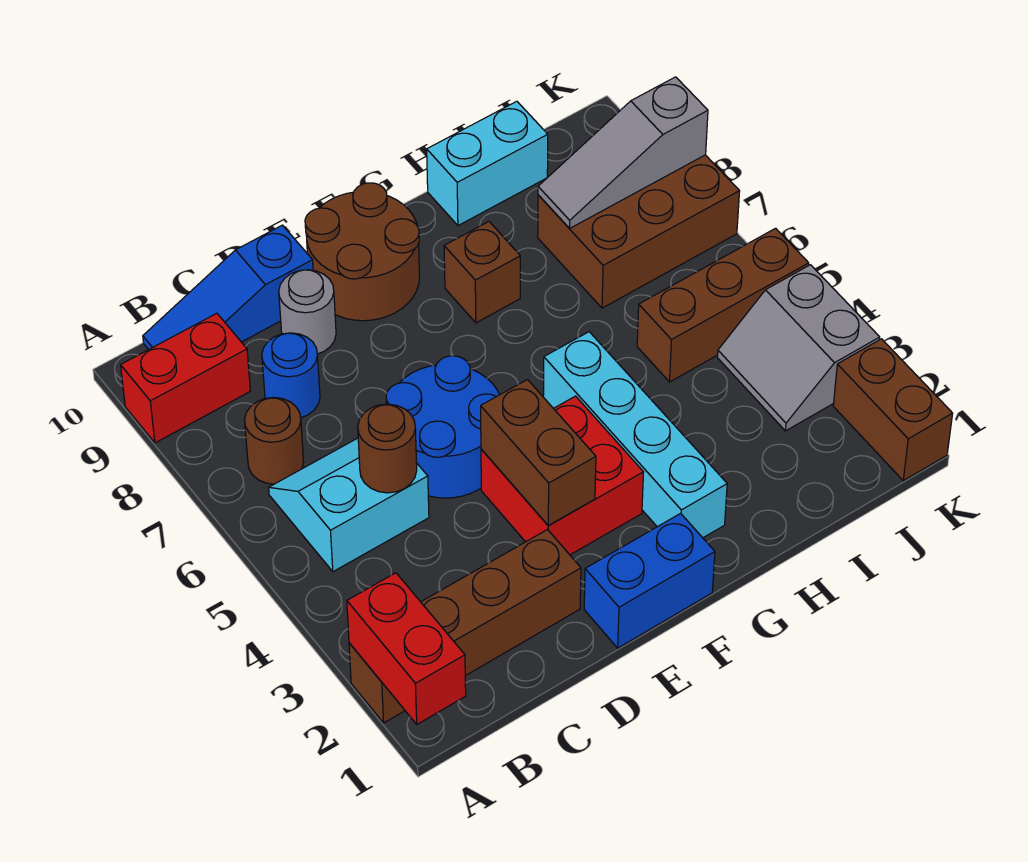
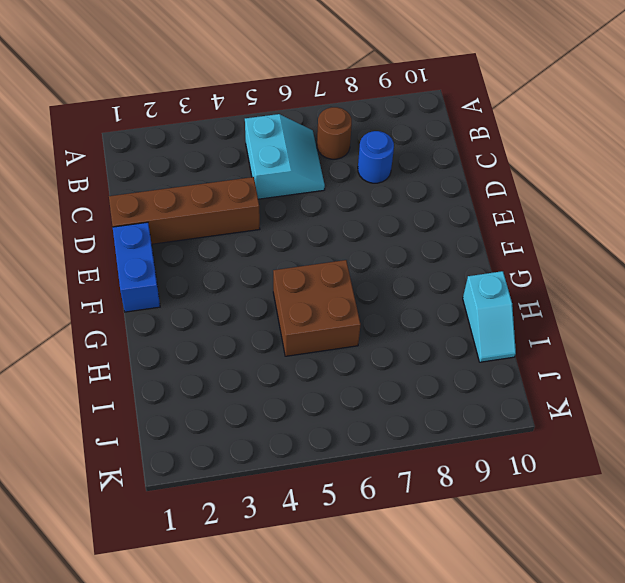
brown 1x4 brick [109,177,260,244] -> brown 1x4 brick turned to [349,530,581,723]
brown 2x2 brick [273,260,361,356] -> cyan 1x4 brick [543,332,727,538]
cyan 1x2 slope [463,271,516,362] -> cyan 1x2 brick [427,101,548,225]
none -> red 1x2 brick [121,313,250,443]
none -> blue 1x3 slope [143,225,313,349]
none -> blue 2x2 round brick [386,356,499,498]

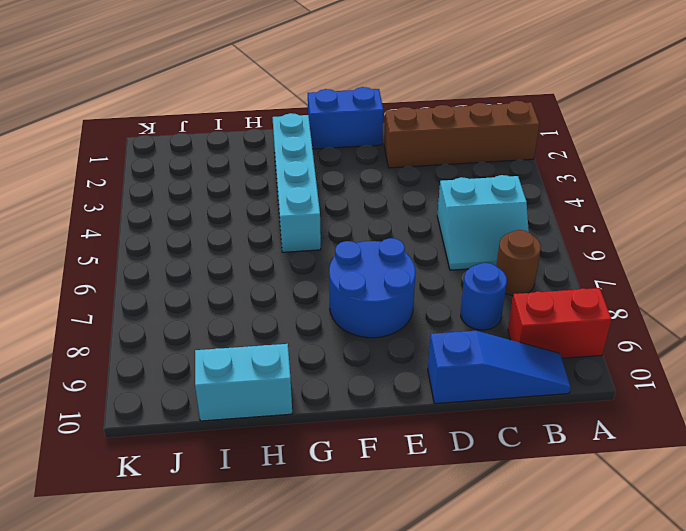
blue 2x2 round brick [329,238,416,338] -> blue 2x2 round brick moved to [386,356,499,498]
none -> grey 1x1 round brick [279,270,336,354]
none -> red 2x2 brick [481,396,643,555]
none -> brown 2x2 round brick [305,183,420,321]

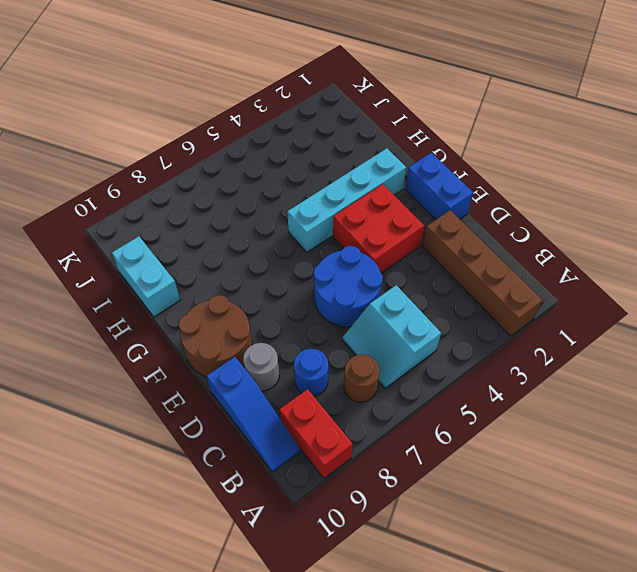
none -> brown 1x1 brick [444,222,520,323]
none -> brown 1x3 brick [637,228,809,382]
none -> brown 2x3 brick [538,155,740,308]

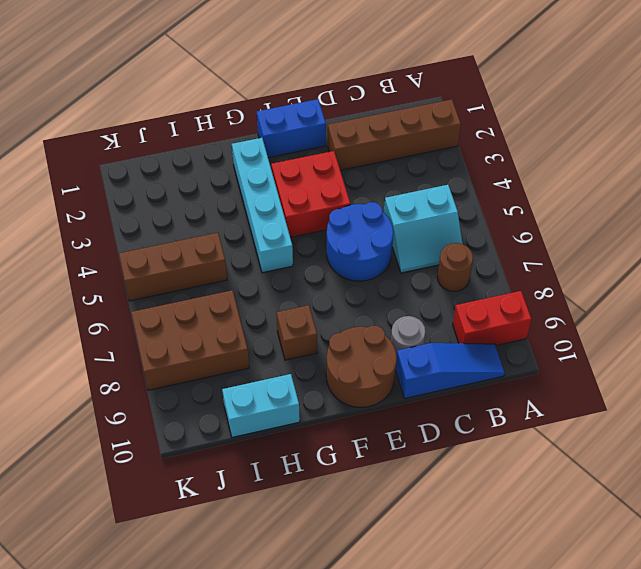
none -> blue 1x1 round brick [262,333,320,418]
none -> grey 2x2 slope [718,265,880,431]
none -> brown 1x2 brick [833,339,953,481]

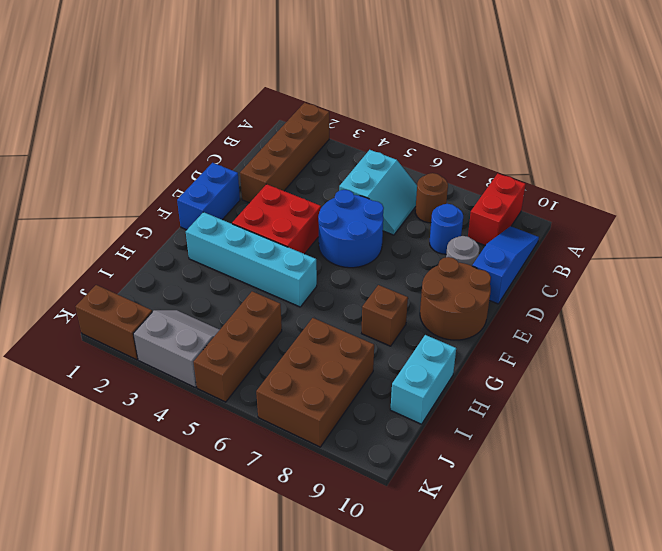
none -> red 1x2 brick [347,573,466,724]
none -> brown 1x1 round brick [358,404,417,493]
none -> brown 1x2 brick [481,380,596,525]

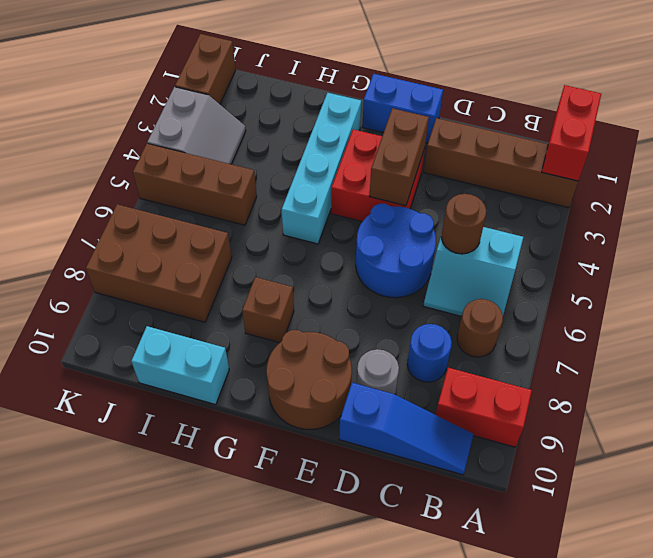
none -> grey 1x3 slope [538,77,708,229]

